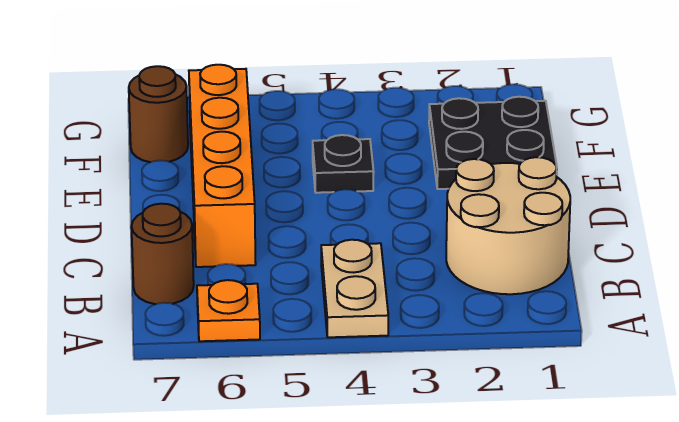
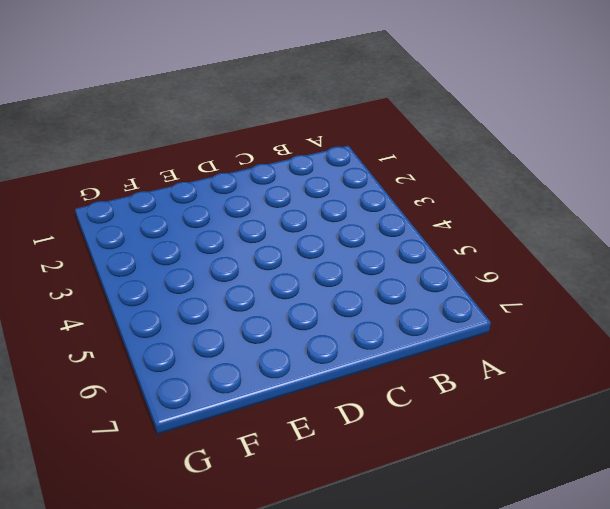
none -> tan 1x2 plate [321,240,388,337]
none -> orange 1x1 plate [197,280,260,341]

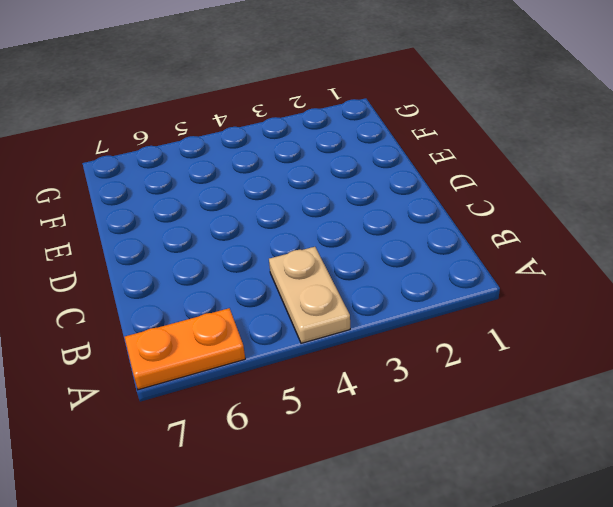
orange 1x2 plate [125,308,245,390] -> orange 1x1 plate [197,280,260,341]
none -> tan 2x2 round brick [446,157,570,294]
none -> brown 1x1 round brick [131,204,194,304]

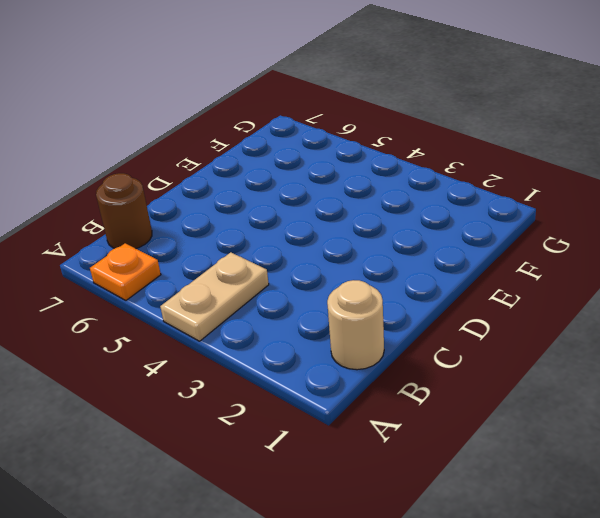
tan 1x1 round brick [327,280,384,370] -> tan 2x2 round brick [446,157,570,294]
none -> orange 1x4 brick [189,65,256,267]
none -> black 2x2 plate [429,97,557,189]

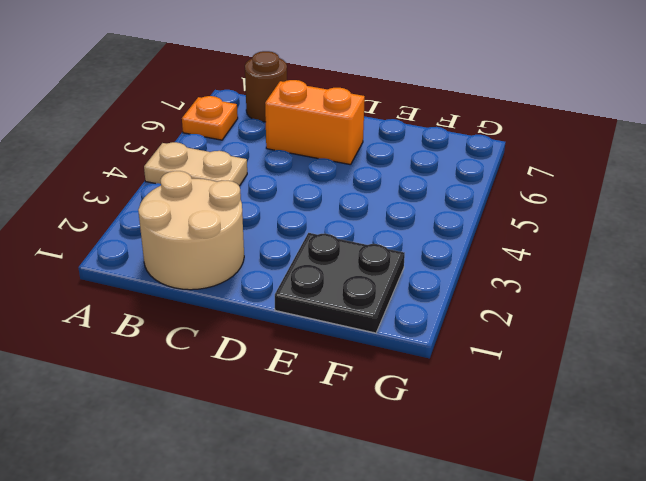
orange 1x2 brick [265,80,365,165] -> orange 1x4 brick [189,65,256,267]
none -> black 1x1 plate [313,135,374,193]
none -> brown 1x1 round brick [129,66,188,162]

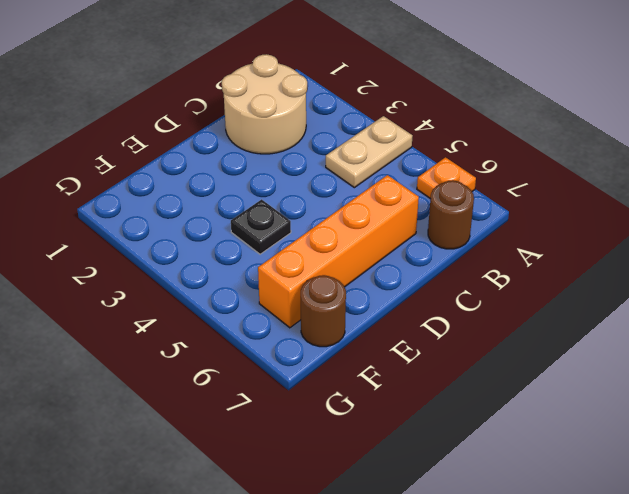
none -> black 2x2 plate [429,97,557,189]

